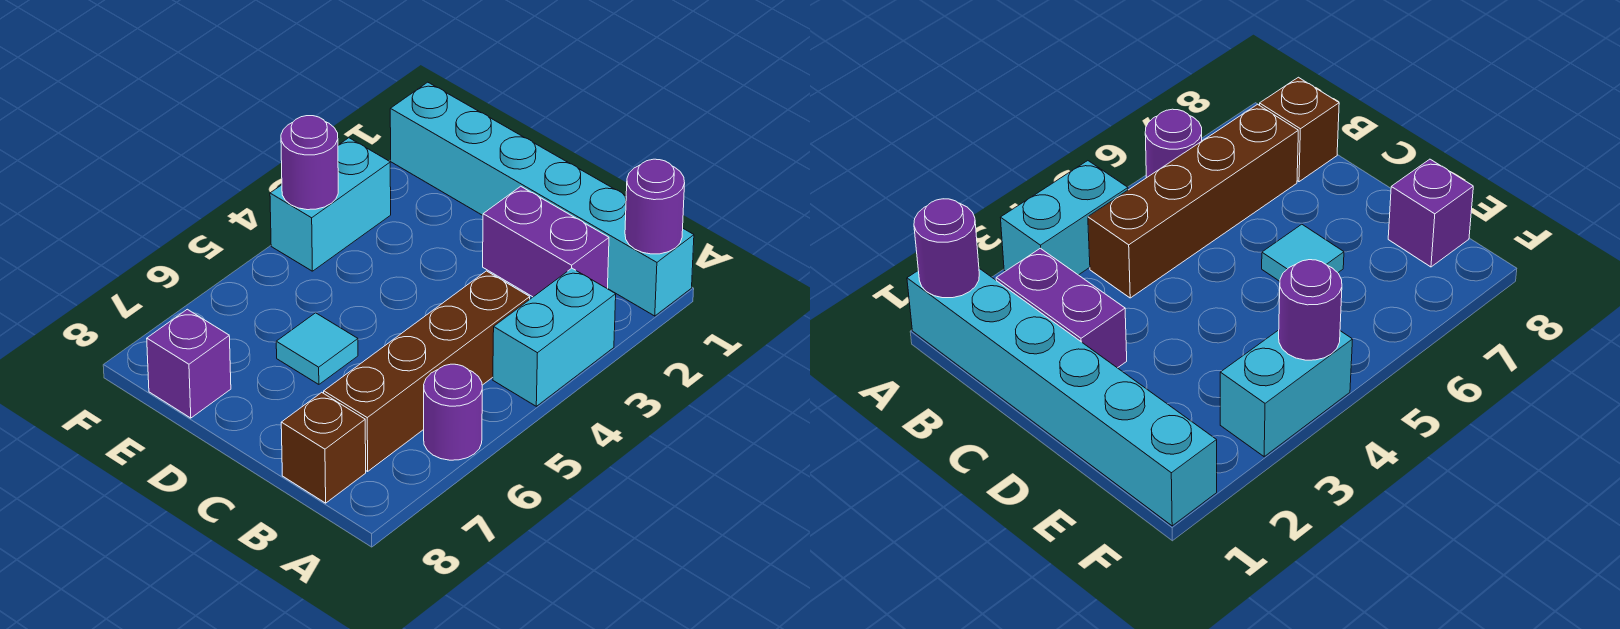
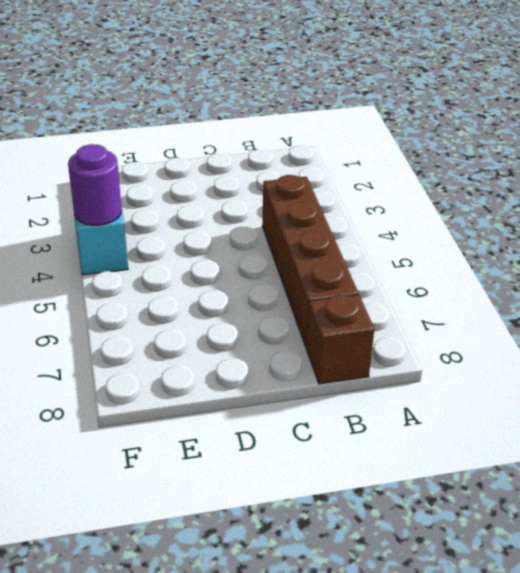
none -> cyan 1x6 brick [390,82,694,316]
none -> cyan 1x2 brick [493,268,616,406]

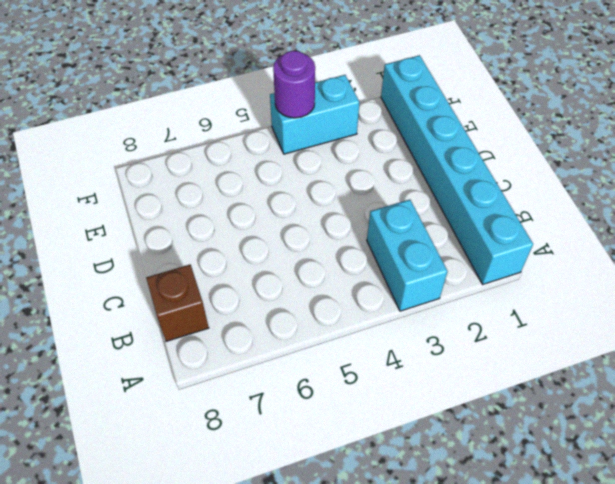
cyan 1x2 brick [367,200,448,311] -> cyan 1x2 brick turned to [493,268,616,406]
none -> purple 1x1 round brick [424,364,482,460]
none -> purple 1x2 brick [483,186,609,297]

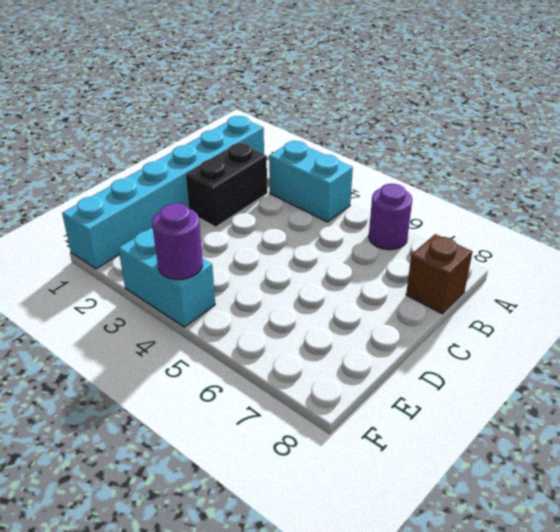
black 1x2 brick [186,143,267,227] -> purple 1x2 brick [483,186,609,297]
none -> brown 1x4 brick [324,271,530,471]
none -> cyan 1x1 tile [276,313,358,384]

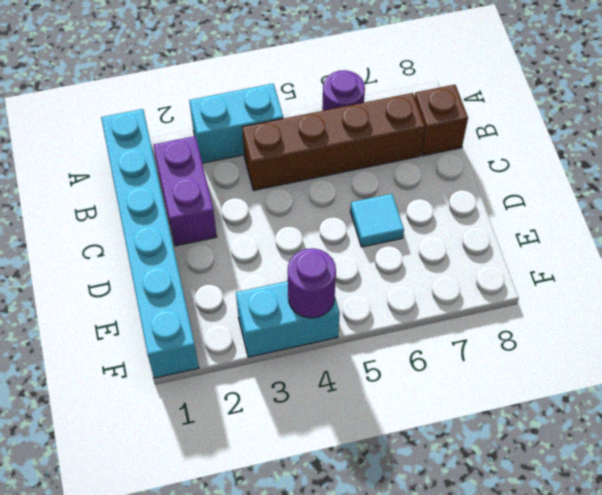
none -> purple 1x1 brick [147,309,231,418]
none -> purple 1x1 round brick [625,159,685,254]

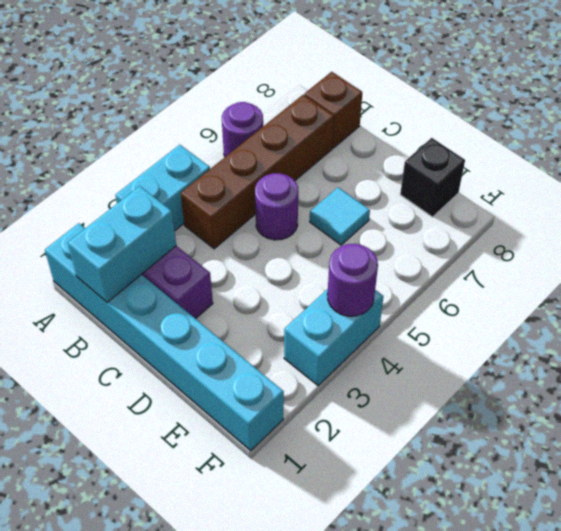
cyan 1x2 brick [68,186,176,302] -> none
purple 1x1 round brick [255,173,298,240] -> purple 1x1 round brick moved to [625,159,685,254]
black 1x1 brick [400,138,465,217] -> purple 1x1 brick [147,309,231,418]

